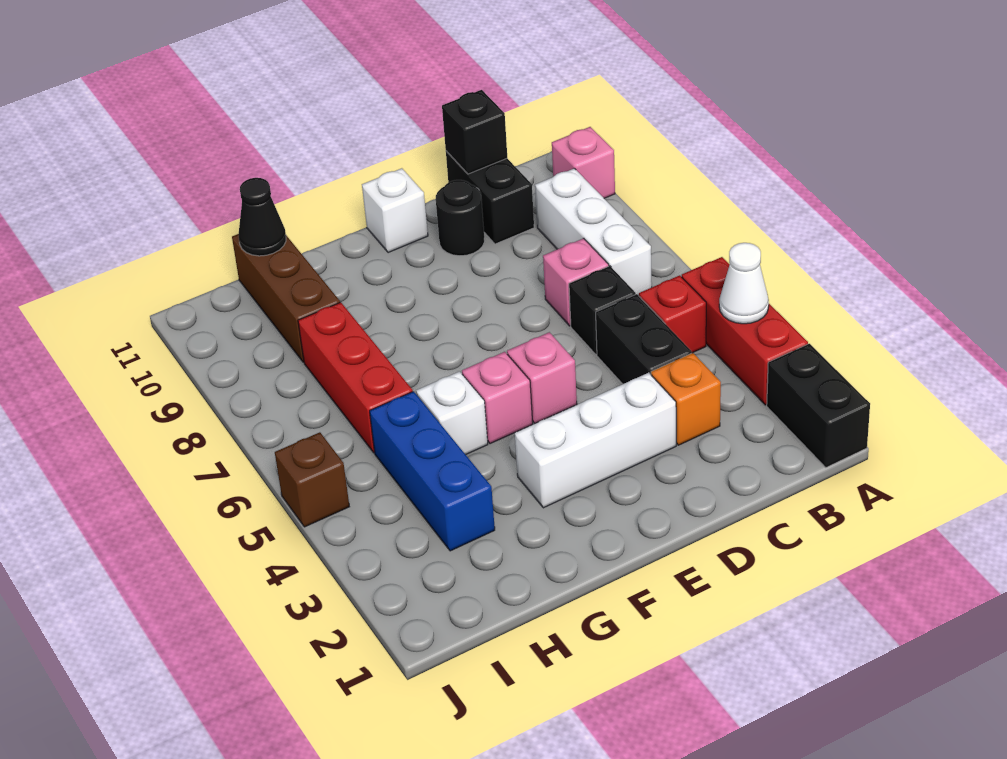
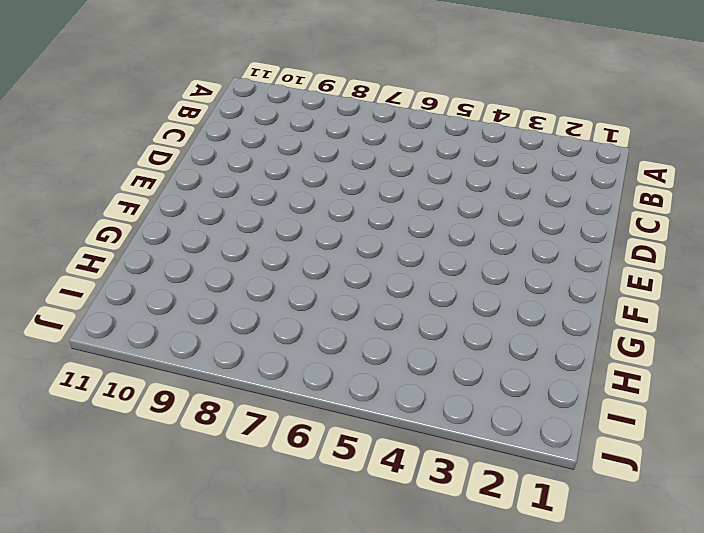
none -> black 1x2 brick [767,344,870,467]
none -> red 1x3 brick [682,257,808,405]
none -> pink 1x1 brick [552,127,615,198]

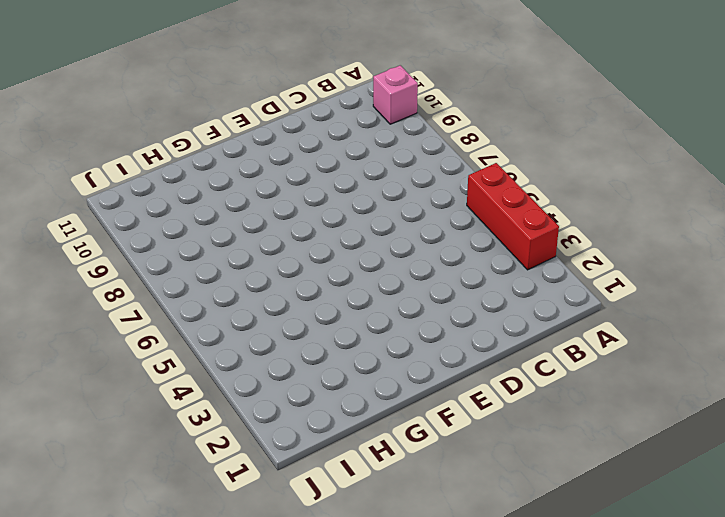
none -> black 1x2 brick [767,344,870,467]
none -> red 1x1 brick [639,275,706,353]
none -> white 1x3 brick [535,168,652,296]

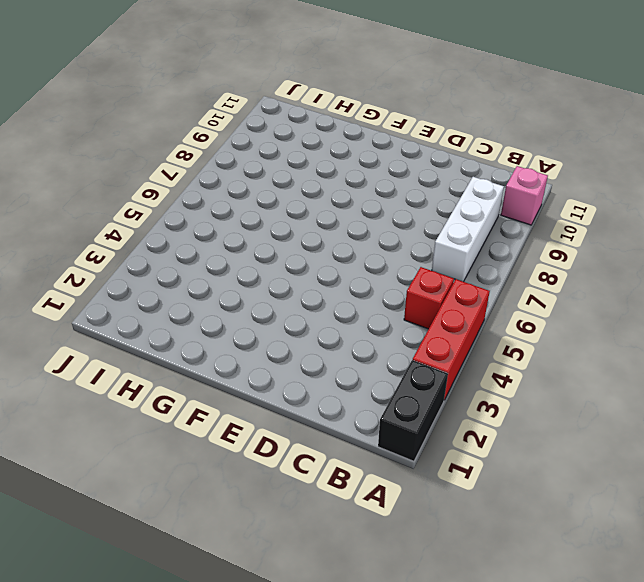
none -> orange 1x1 brick [651,353,721,445]
none -> black 1x2 brick [596,294,692,384]
none -> black 1x1 brick [569,266,636,354]

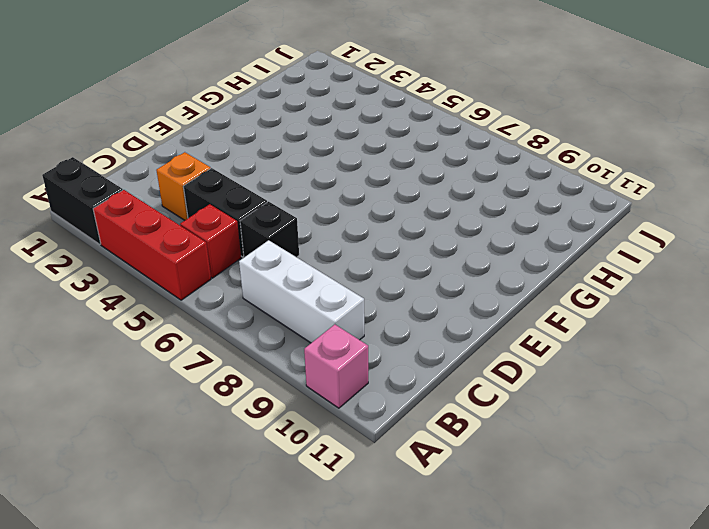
none -> pink 1x1 brick [543,238,609,326]
none -> black 1x2 brick [446,151,534,244]
none -> white 1x3 brick [515,373,676,508]

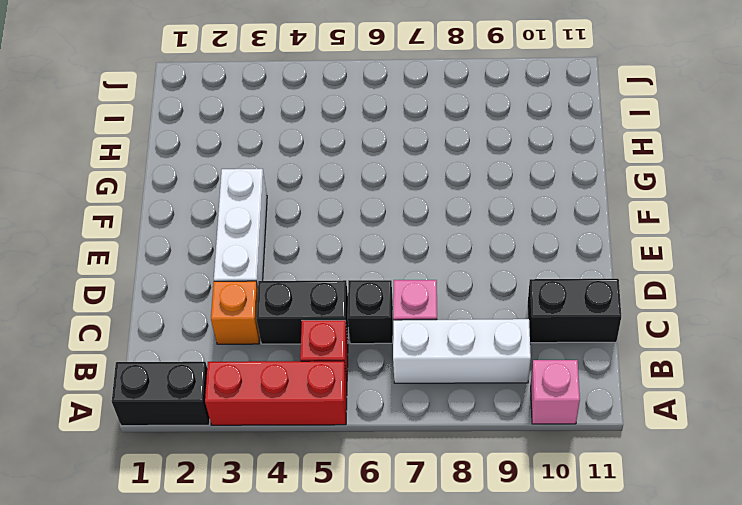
none -> black 1x1 round brick [436,180,485,256]
none -> pink 1x1 brick [507,332,577,423]
none -> white 1x1 brick [362,168,428,253]

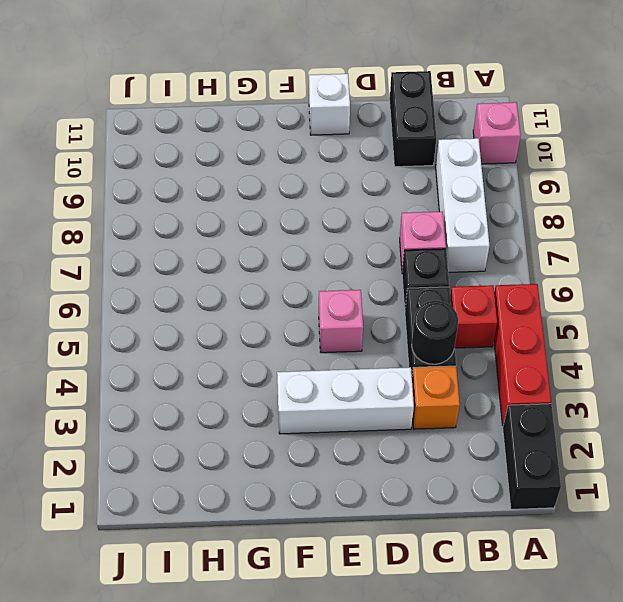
black 1x1 round brick [412,301,458,364] -> black 1x1 round brick moved to [436,180,485,256]
none -> pink 1x1 brick [462,352,533,444]
none -> white 1x1 brick [416,371,488,455]
none -> blue 1x3 brick [370,391,495,551]

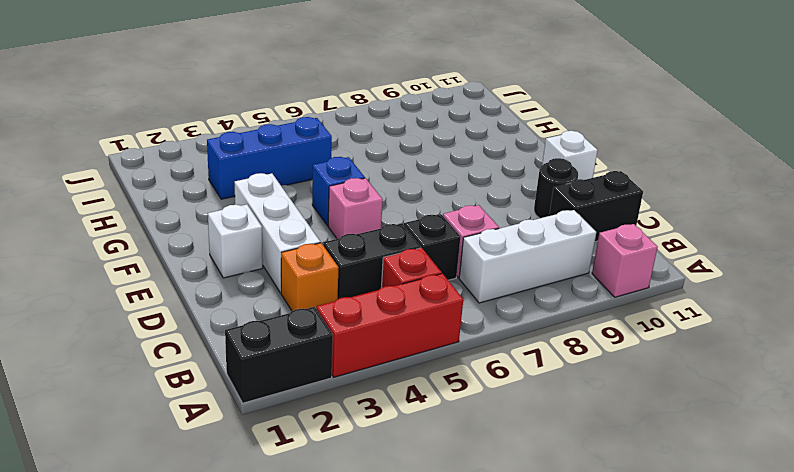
white 1x1 brick [208,204,263,278] -> white 1x1 brick moved to [416,371,488,455]
blue 1x1 brick [312,157,365,226] -> pink 1x1 brick [462,352,533,444]
none -> red 1x3 brick [298,302,413,453]
none -> brown 1x3 brick [232,234,340,362]
none -> brown 1x1 brick [275,432,349,527]

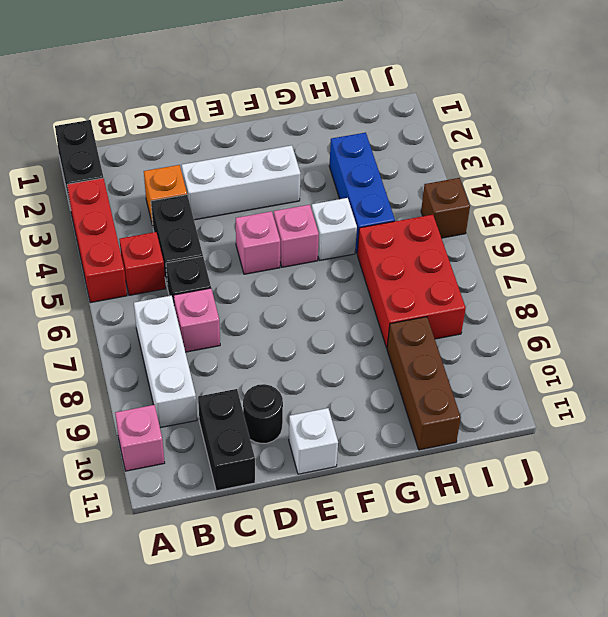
red 2x3 brick [357,215,466,348] -> red 1x3 brick [298,302,413,453]
none -> white 1x1 cone [719,243,769,324]
none -> black 1x1 brick [442,90,507,174]
none -> black 1x1 cone [239,178,286,256]

